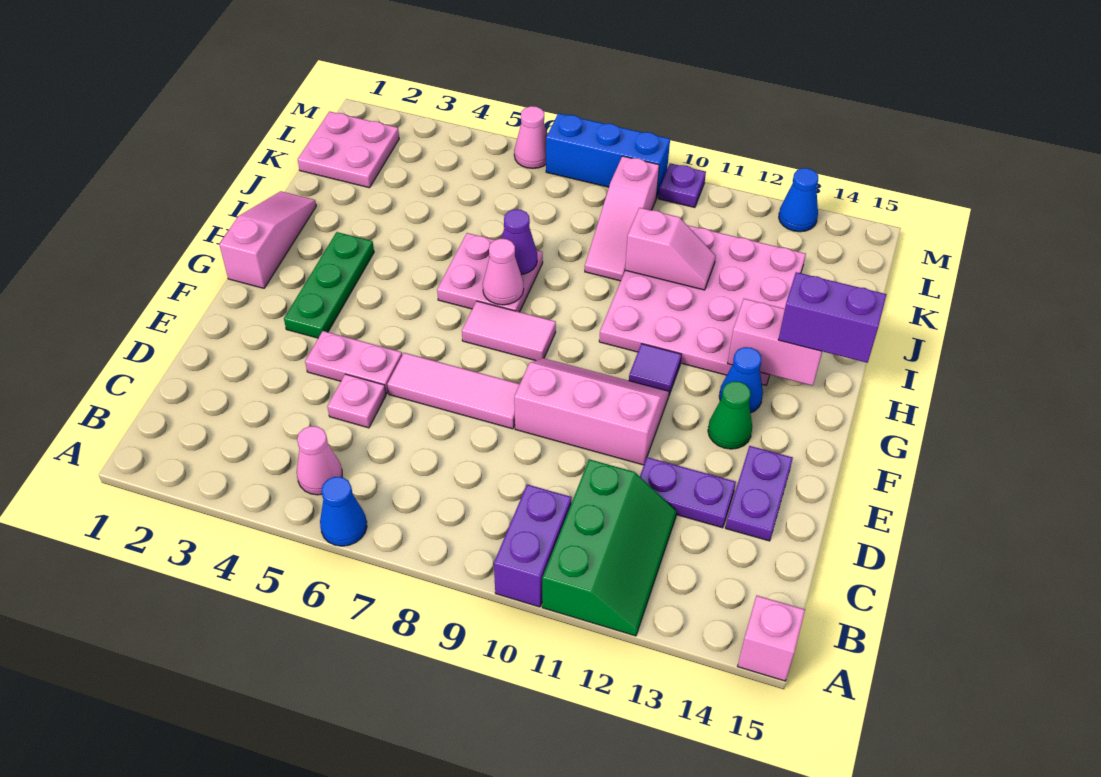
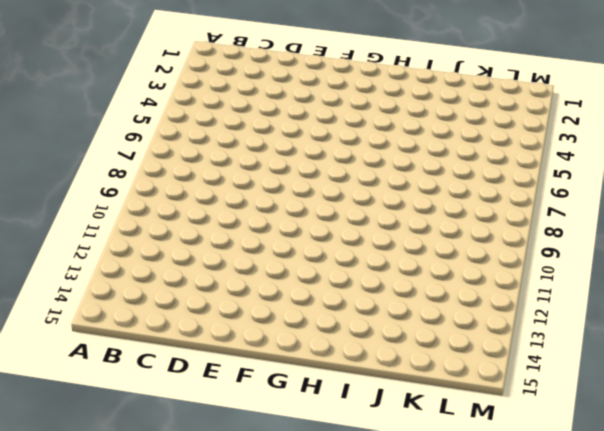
none -> blue 1x1 cone [320,477,367,546]
none -> purple 1x2 brick [494,484,572,607]
none -> green 2x3 slope [542,459,677,636]
none -> pink 1x1 brick [738,596,805,681]

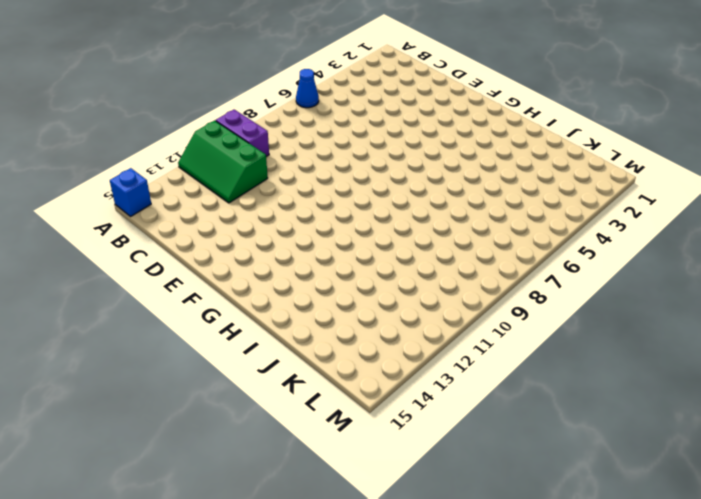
blue 1x1 brick [110,168,151,216] -> pink 1x1 brick [738,596,805,681]
none -> pink 1x1 cone [297,426,342,495]
none -> pink 1x1 plate [327,374,386,428]
none -> purple 1x2 plate [640,457,736,528]
none -> purple 1x2 plate [725,446,793,541]

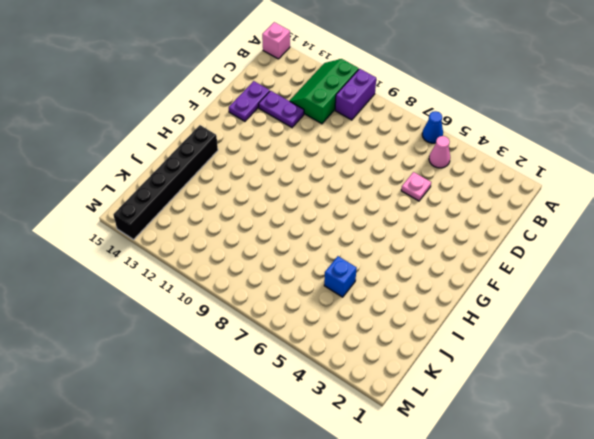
black 1x6 brick [113,125,218,240] -> none
blue 1x1 brick [324,256,357,297] -> none
none -> pink 1x2 plate [305,331,402,394]
none -> pink 1x3 tile [387,353,520,429]
none -> pink 2x3 slope [514,358,669,465]
none -> green 1x3 plate [284,232,374,338]

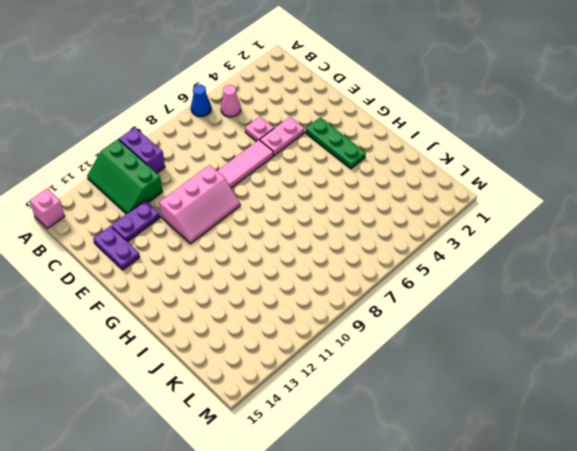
none -> green 1x1 cone [708,381,752,449]
none -> pink 1x3 slope [219,191,316,288]
none -> pink 1x2 tile [462,301,556,361]
none -> purple 1x1 tile [629,344,682,395]

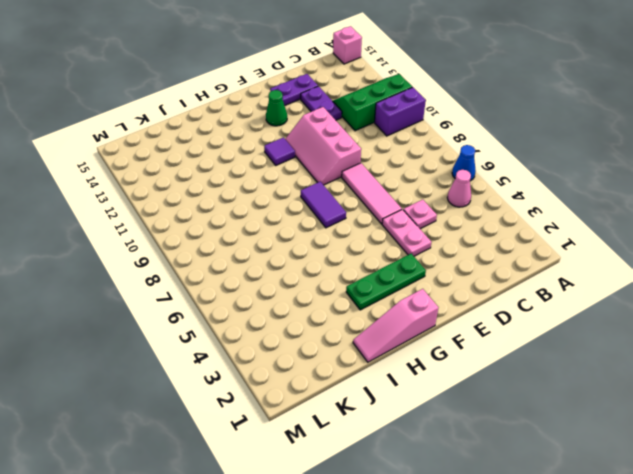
purple 1x2 tile [301,182,346,228] -> pink 1x2 tile [462,301,556,361]
none -> blue 1x1 cone [719,347,763,413]
none -> pink 2x2 plate [437,233,543,312]
none -> pink 4x4 plate [599,225,806,385]
none -> pink 1x3 slope [585,156,659,281]

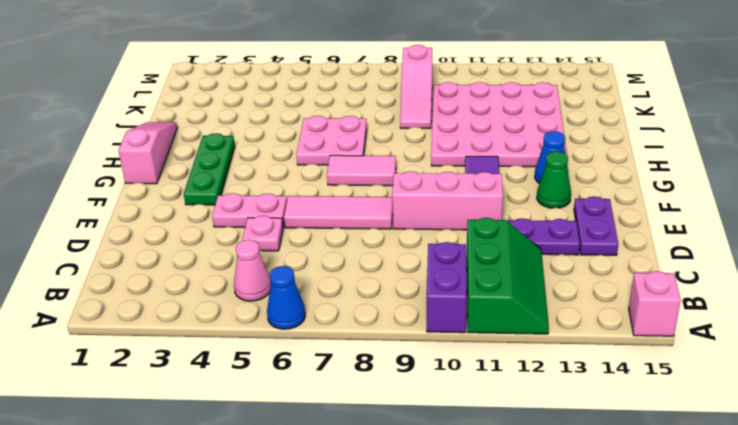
none -> pink 2x2 plate [298,112,399,188]
none -> pink 1x1 cone [514,106,547,168]
none -> blue 1x3 brick [546,113,670,198]
none -> purple 1x1 plate [659,163,706,208]

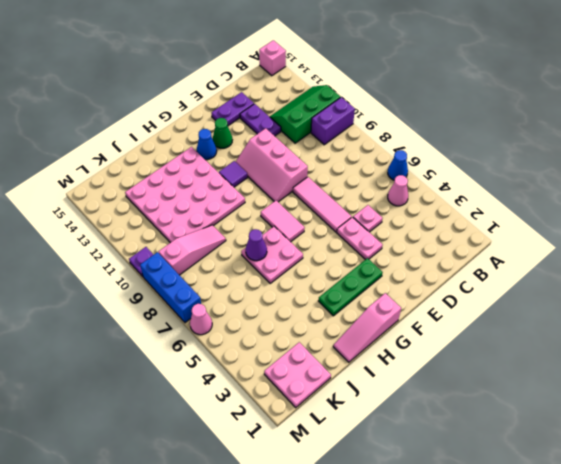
none -> blue 1x1 cone [779,168,818,232]
none -> pink 1x1 cone [483,239,524,305]
none -> pink 1x2 brick [727,299,822,386]
none -> pink 1x2 slope [625,208,716,290]

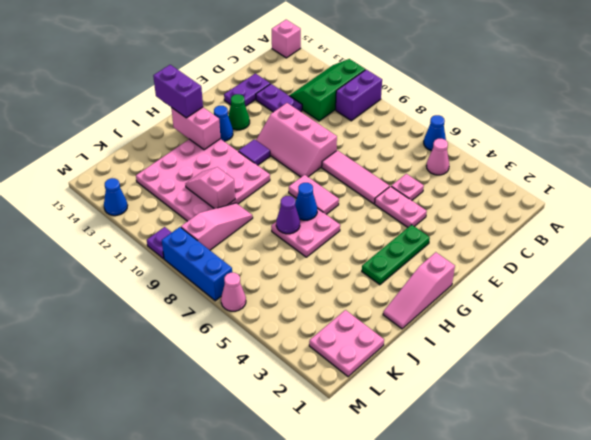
blue 1x1 cone [295,183,317,220] -> pink 1x1 cone [483,239,524,305]

